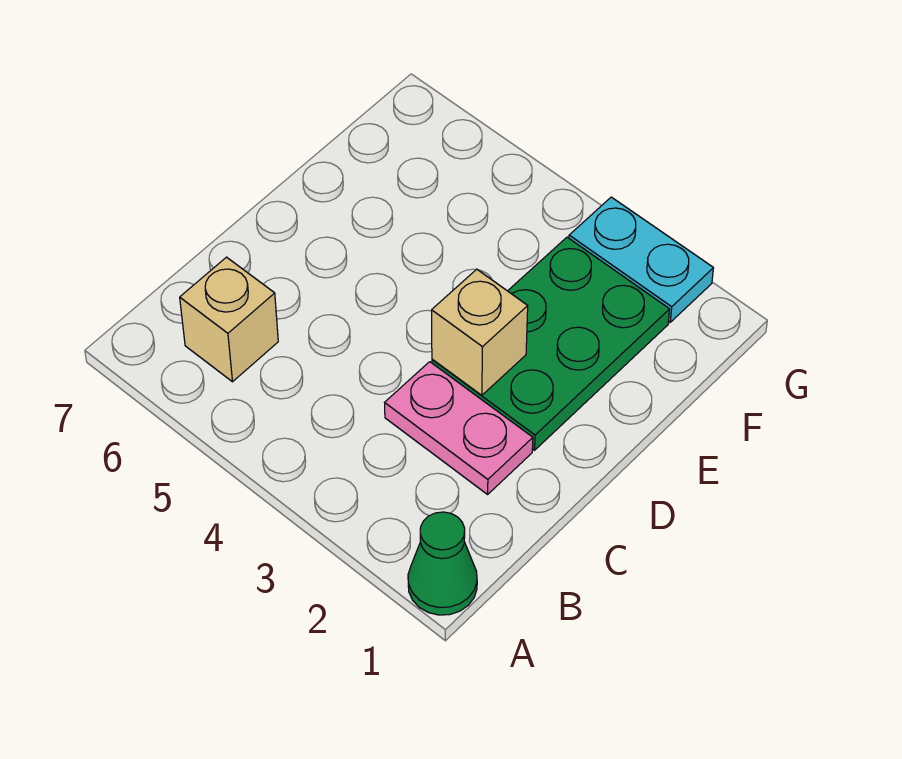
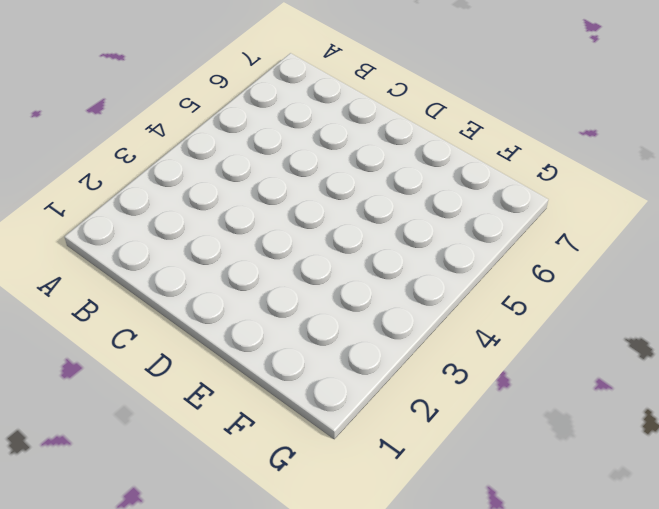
none -> green 1x1 cone [408,512,477,615]
none -> tan 1x1 brick [180,257,278,382]

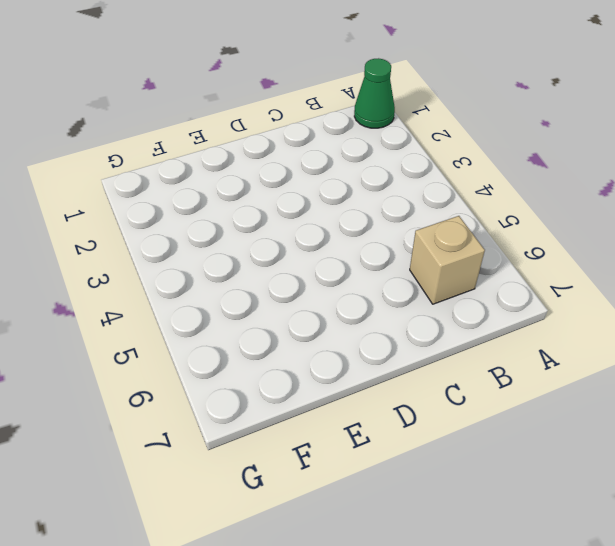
none -> pink 1x2 plate [385,362,533,494]
none -> green 2x3 plate [432,237,670,450]

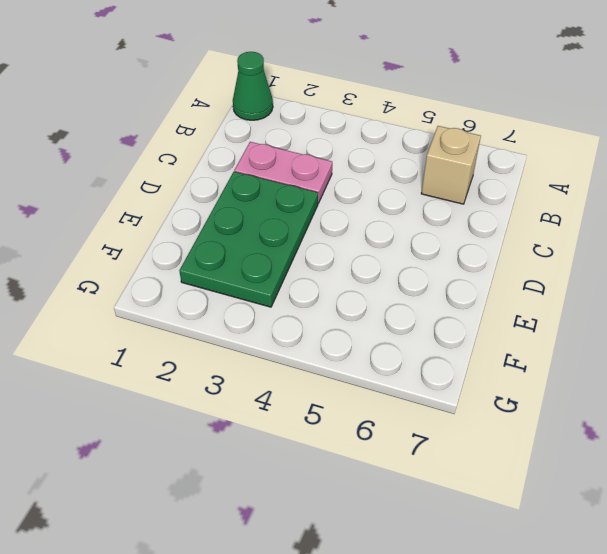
none -> cyan 1x2 plate [569,197,713,322]
none -> tan 1x1 brick [432,269,528,395]

